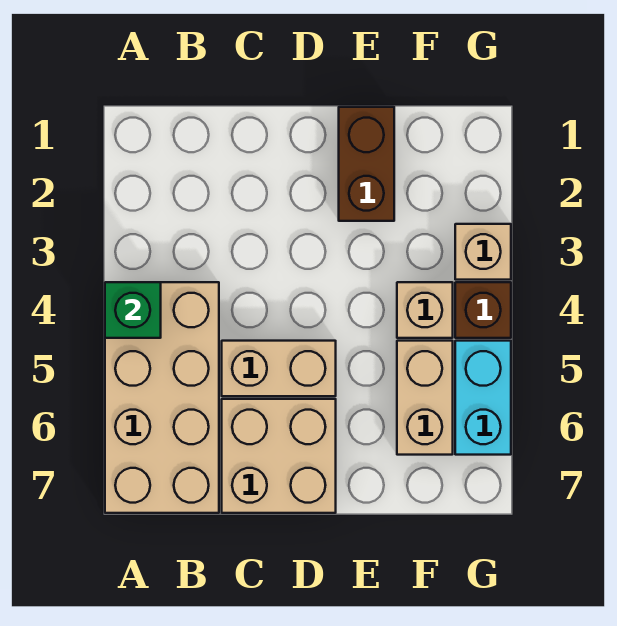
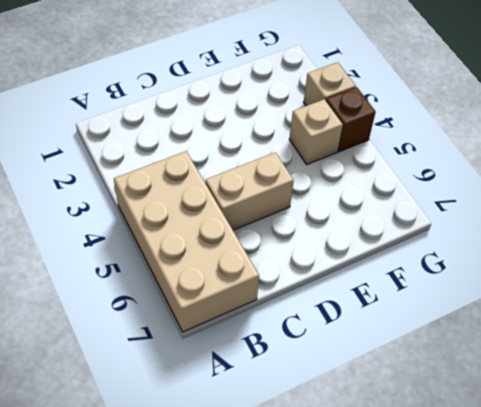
none -> tan 2x2 brick [222,399,336,513]
none -> brown 1x2 brick [339,107,394,221]

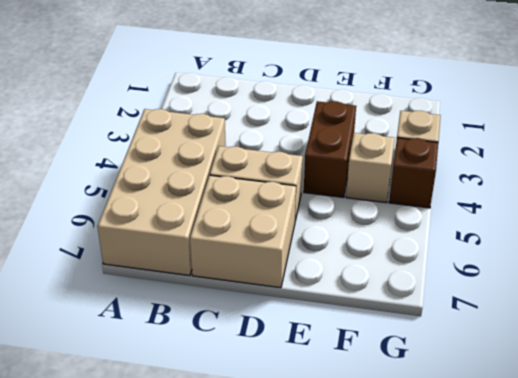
brown 1x2 brick [304,101,356,197] -> brown 1x2 brick moved to [339,107,394,221]
none -> tan 1x2 brick [397,341,453,455]
none -> cyan 1x2 brick [455,341,511,455]

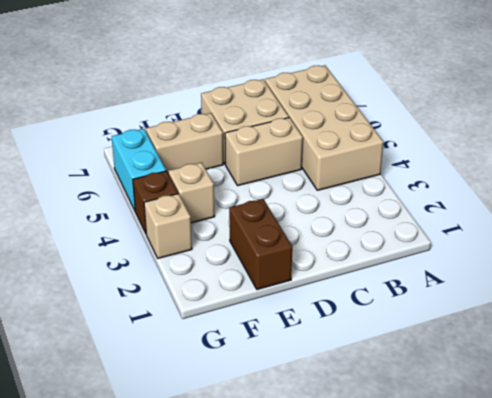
tan 1x2 brick [146,113,223,174] -> tan 1x2 brick turned to [397,341,453,455]
none -> green 1x1 brick [105,282,161,338]

